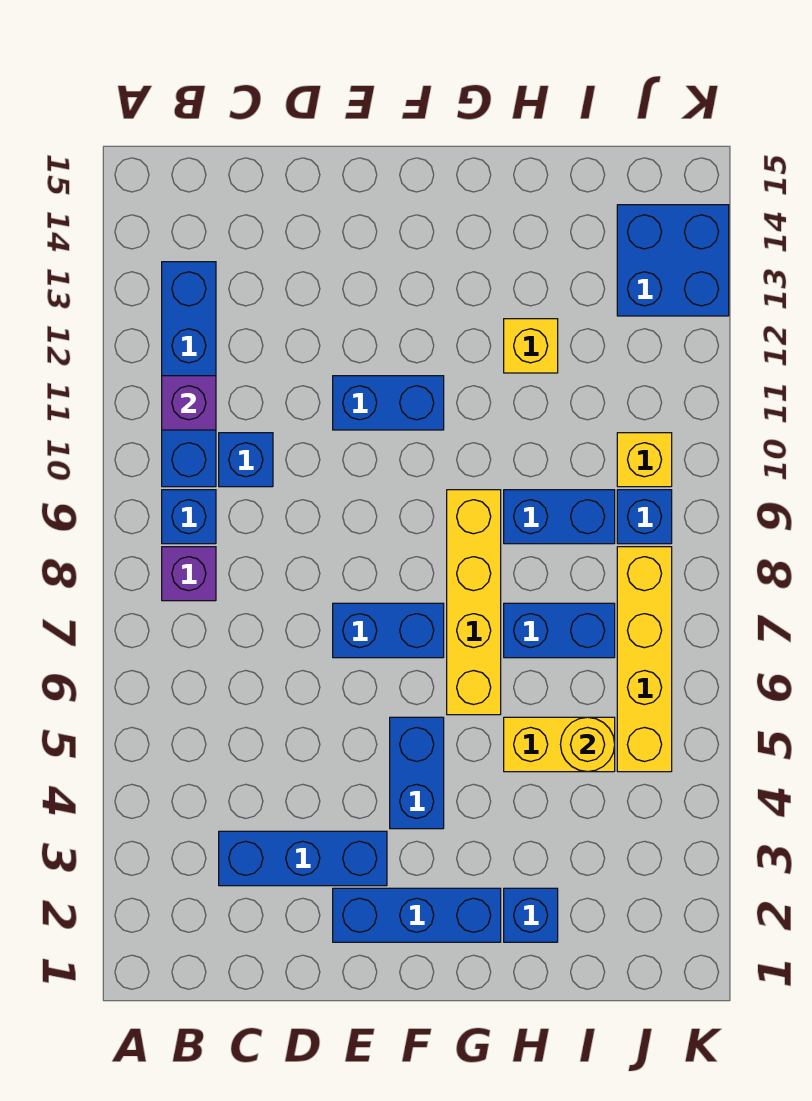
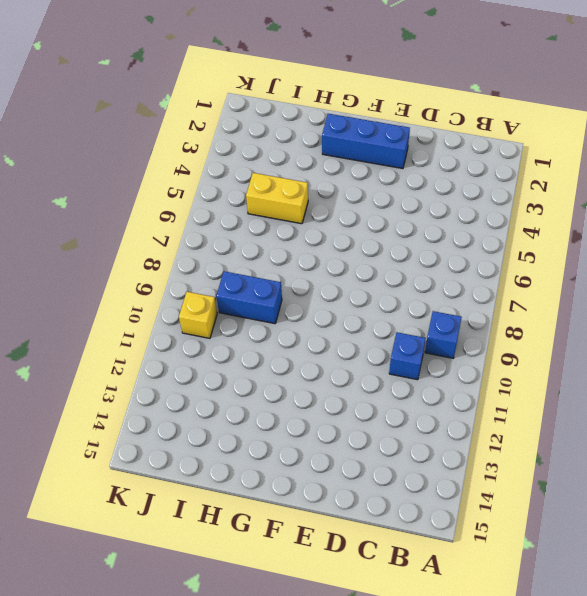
none -> purple 1x1 brick [162,547,216,601]
none -> blue 1x4 brick [162,262,216,487]
none -> blue 1x3 brick [219,831,387,886]

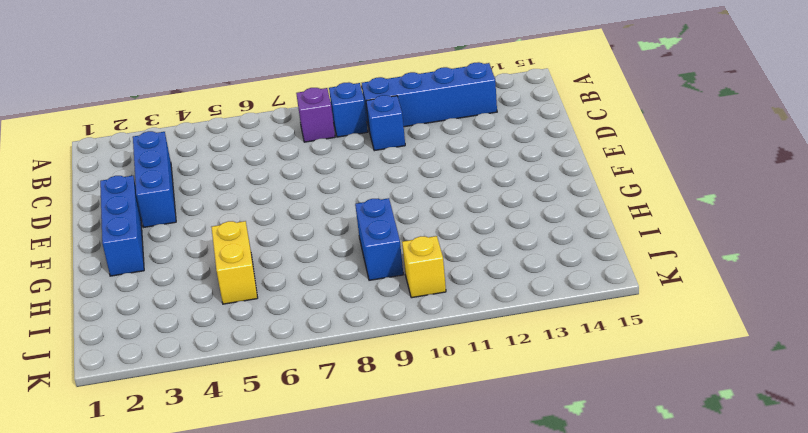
none -> blue 1x2 brick [333,603,444,658]
none -> blue 1x2 brick [333,376,444,430]
none -> blue 1x2 brick [390,717,444,829]

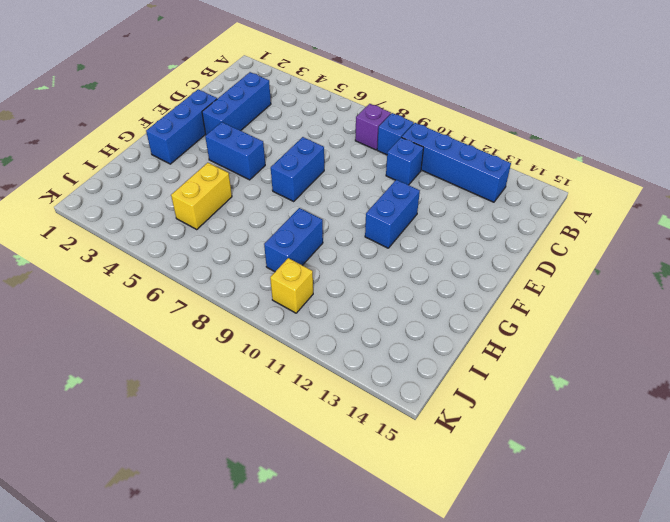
none -> yellow 1x4 brick [447,490,501,715]
none -> blue 1x1 brick [504,888,558,942]
none -> blue 1x2 brick [504,603,615,658]

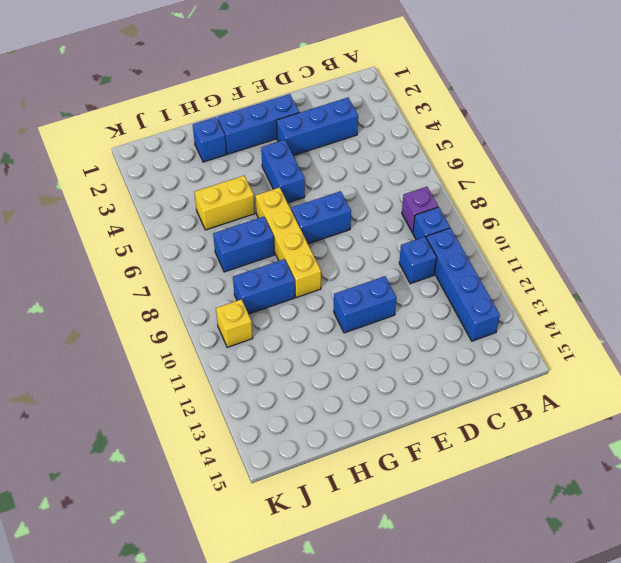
none -> yellow 1x1 brick [504,319,558,373]
none -> yellow 1x4 brick [617,547,672,772]
none -> blue 1x1 brick [617,490,672,544]

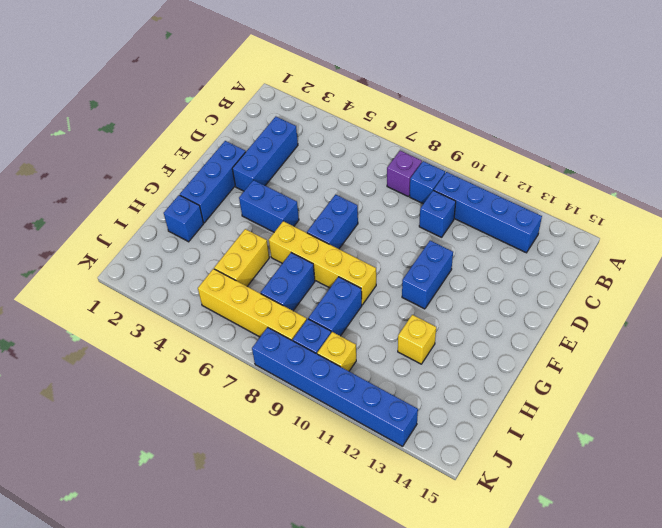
blue 1x6 brick [252,327,418,446] -> blue 2x2 brick [617,205,729,316]
none -> purple 1x1 brick [162,376,216,430]
none -> yellow 1x1 round brick [561,717,615,772]

